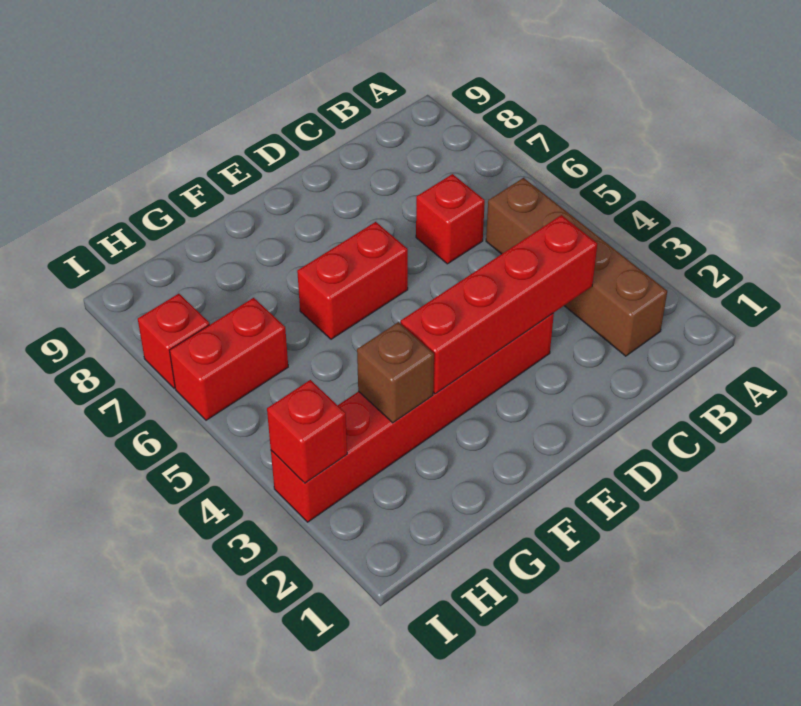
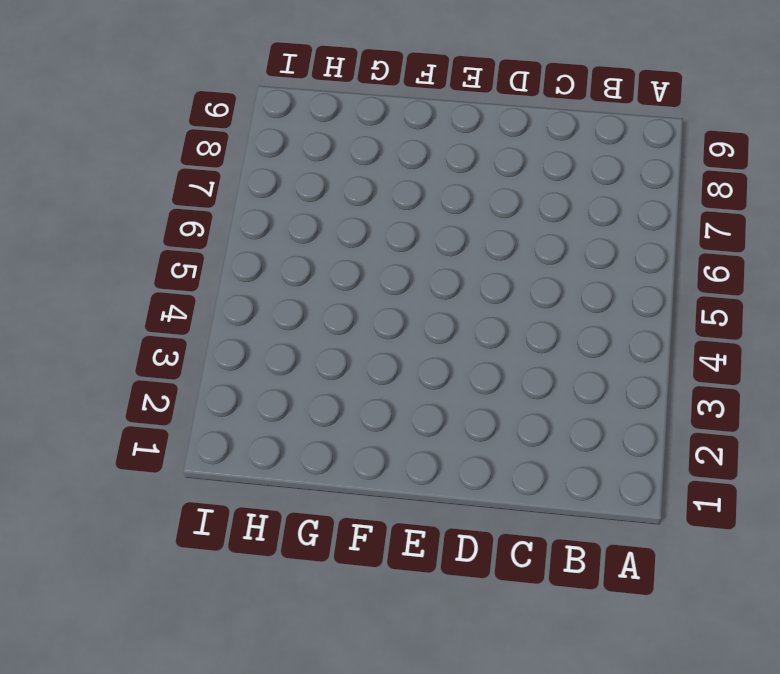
none -> brown 1x4 brick [486,178,667,356]
none -> red 1x1 brick [416,174,485,264]

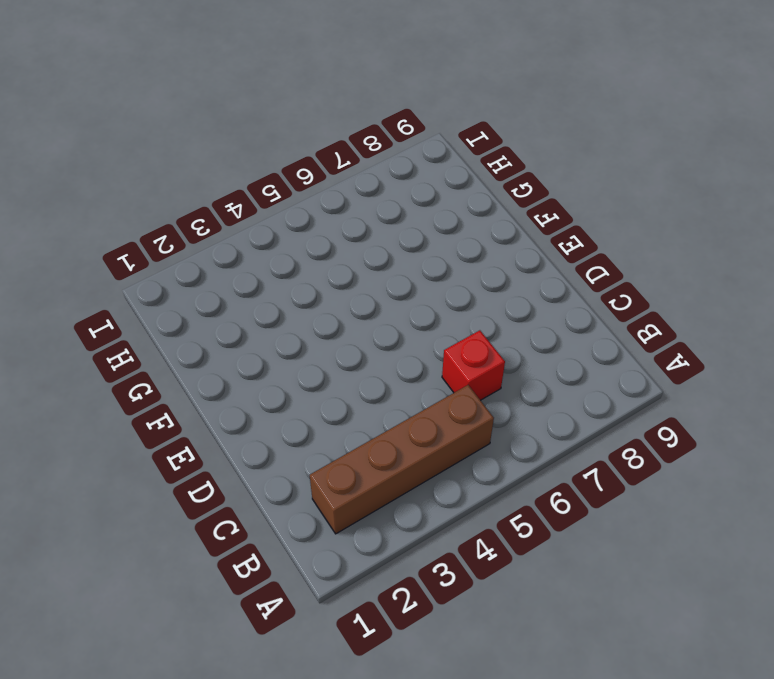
none -> red 1x6 brick [271,313,554,522]
none -> red 1x2 brick [297,222,408,339]

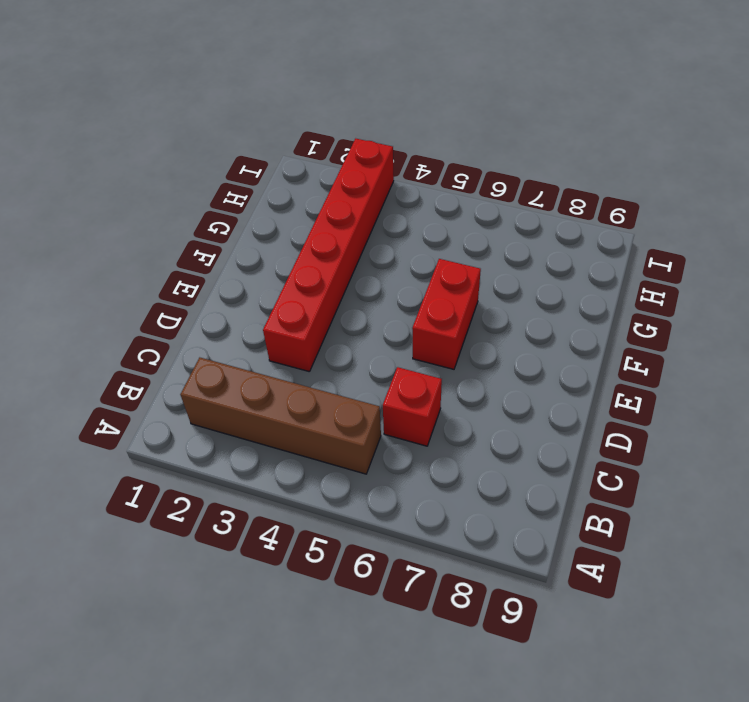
none -> red 1x2 brick [169,298,288,420]
none -> red 1x1 brick [138,294,210,388]

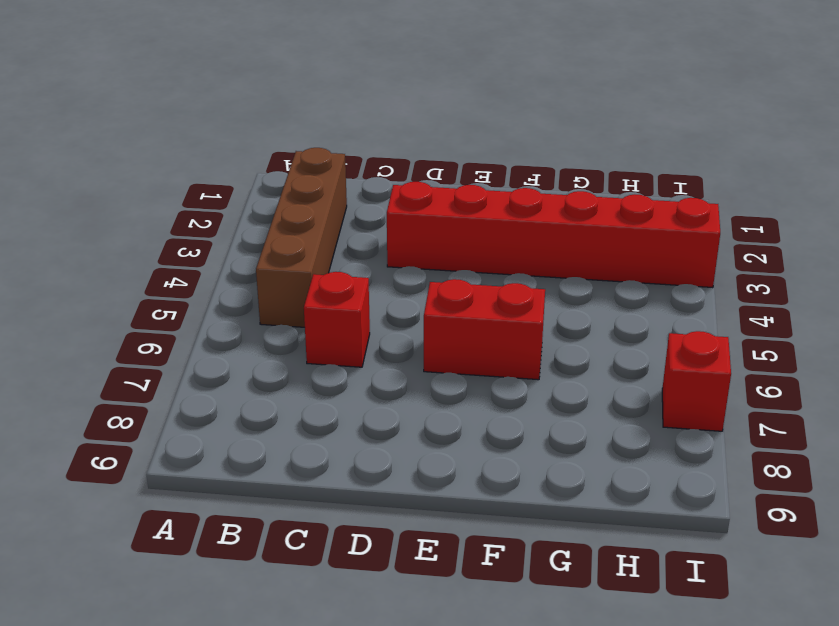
none -> red 1x2 brick [169,298,288,420]
none -> red 1x4 brick [400,215,597,394]

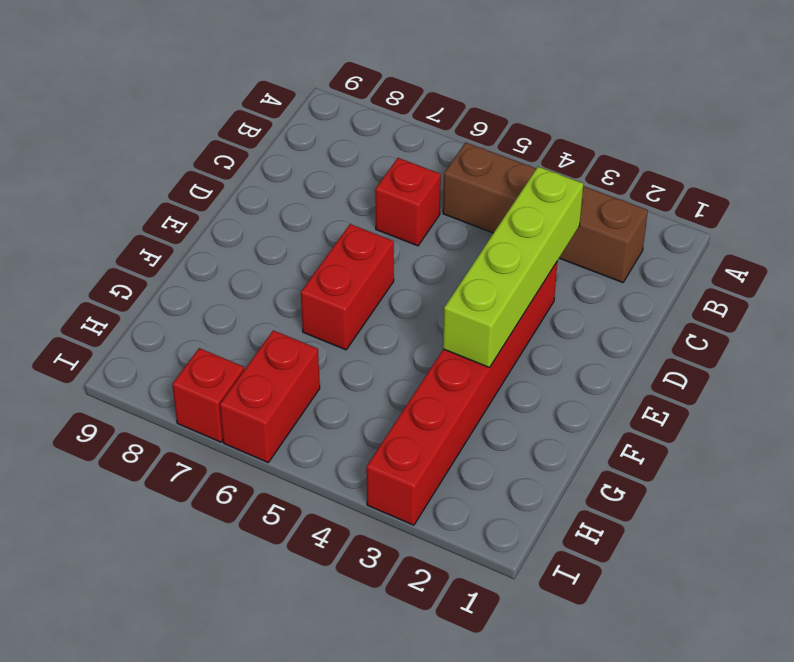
lime 1x4 brick [443,167,583,368] -> red 1x4 brick [400,215,597,394]
none -> brown 1x1 brick [357,322,434,423]
none -> red 1x1 brick [267,380,347,483]

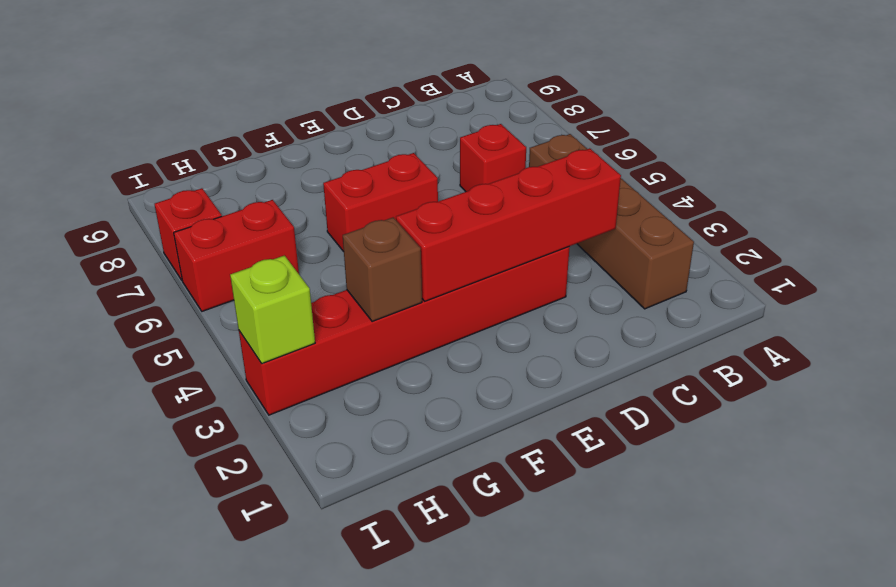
lime 1x1 brick [230,256,315,364] -> red 1x1 brick [267,380,347,483]

